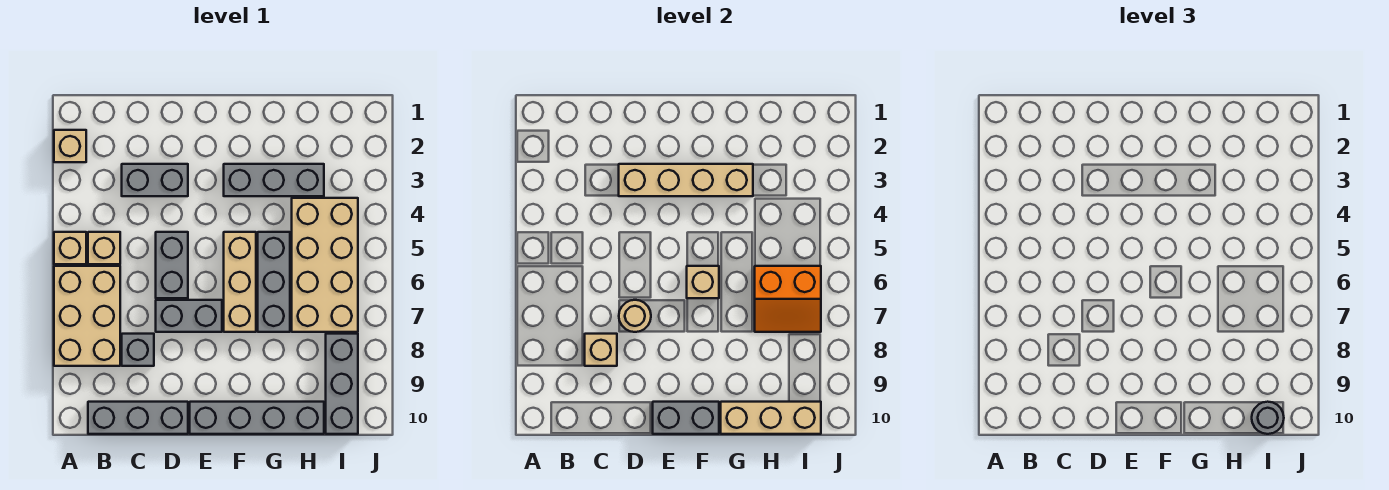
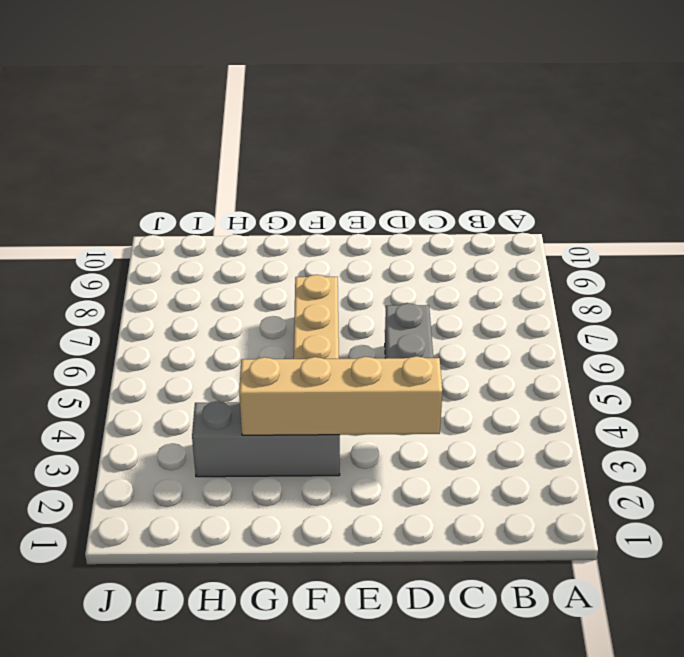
none -> tan 1x1 brick [54,130,86,162]
none -> tan 1x1 brick [54,232,86,264]
none -> tan 2x3 brick [54,266,120,366]

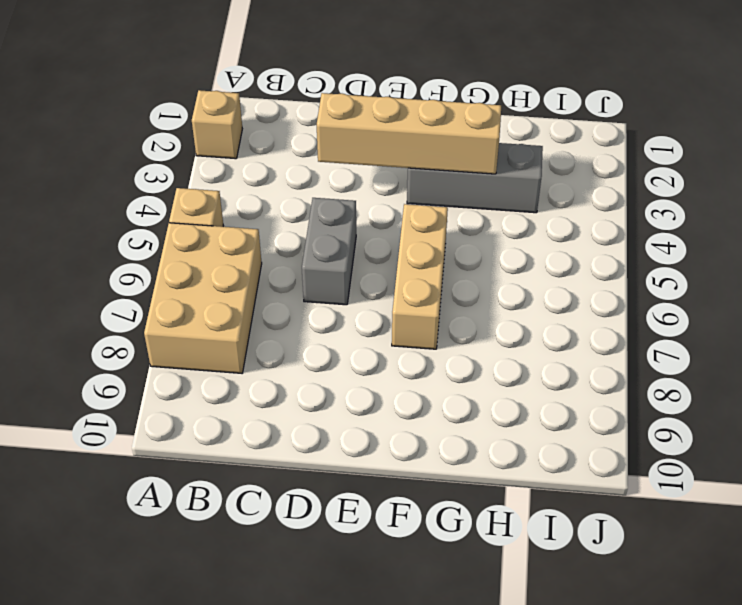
none -> tan 1x1 brick [88,232,120,264]
none -> grey 1x3 brick [88,402,188,434]
none -> grey 1x2 brick [122,164,188,196]

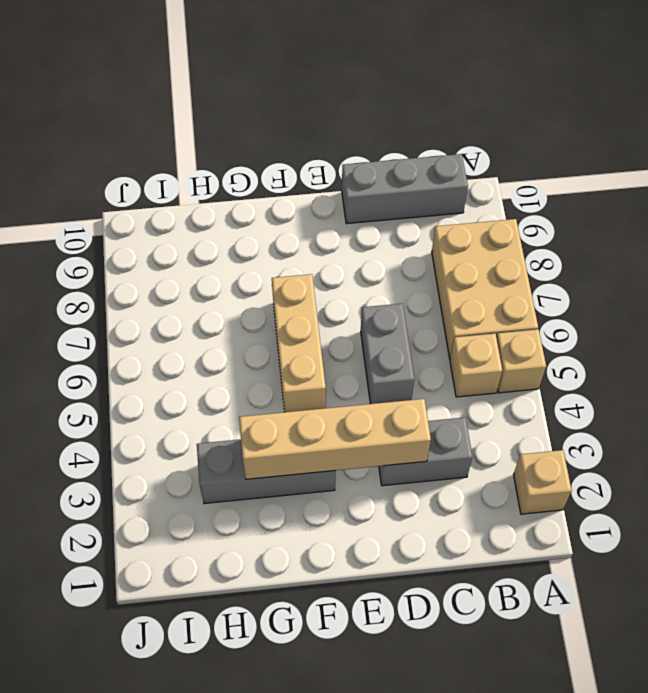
none -> grey 1x1 brick [122,334,154,366]
none -> grey 1x2 brick [156,300,222,332]
none -> grey 1x4 brick [190,402,324,434]

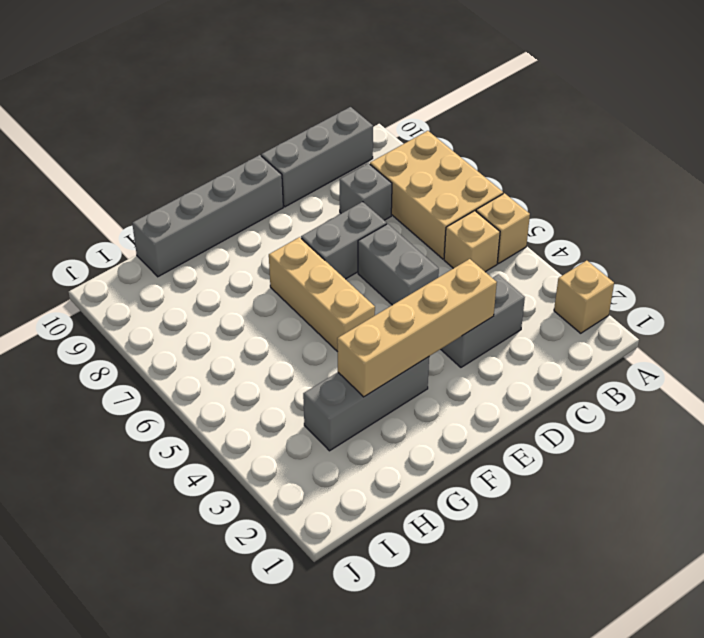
none -> grey 1x3 brick [258,232,290,332]
none -> tan 2x4 brick [292,198,358,332]
none -> grey 1x3 brick [326,334,358,434]

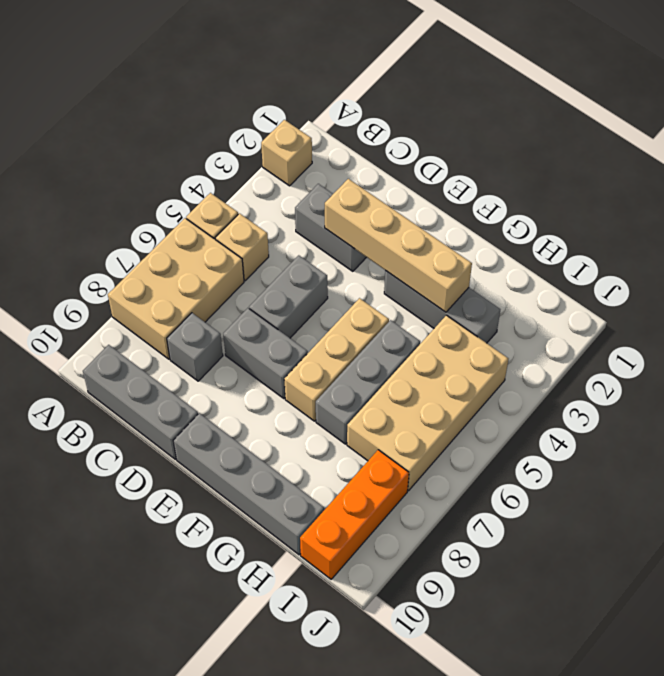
orange 1x3 brick [300,450,409,579] -> grey 1x3 brick [326,334,358,434]
none -> tan 1x1 brick [585,334,617,366]
none -> tan 1x1 round brick [619,300,651,332]
none -> grey 1x2 brick [653,402,719,434]

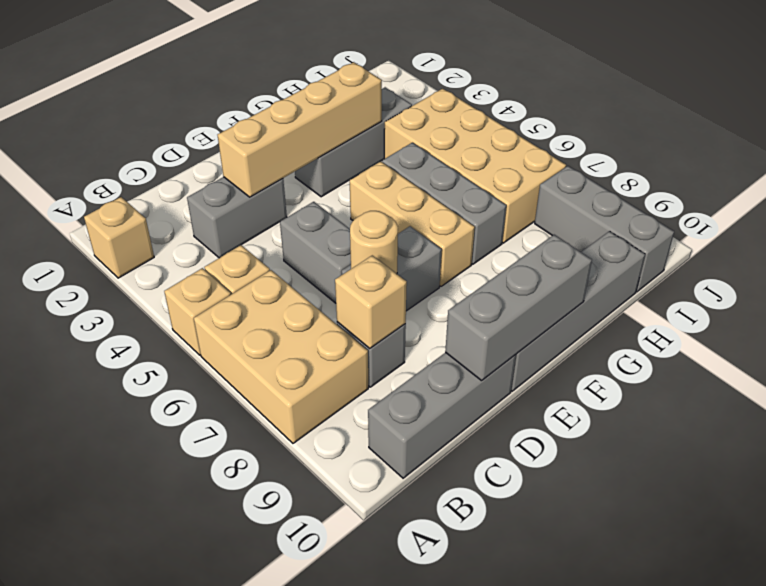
grey 1x3 brick [445,235,592,381] -> grey 1x2 brick [653,402,719,434]
none -> tan 1x1 brick [687,266,719,298]
none -> tan 1x3 brick [721,402,821,434]
none -> orange 2x2 slope [755,266,821,332]

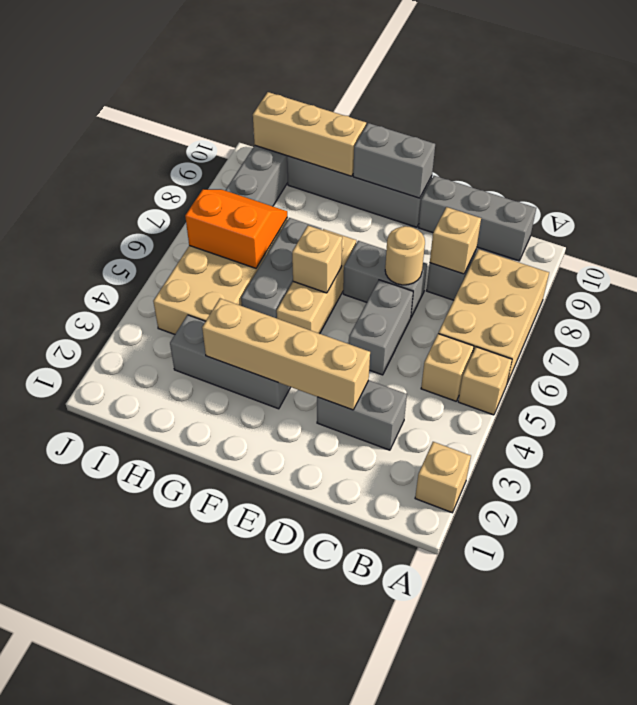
none -> grey 1x1 round brick [1252,402,1284,434]

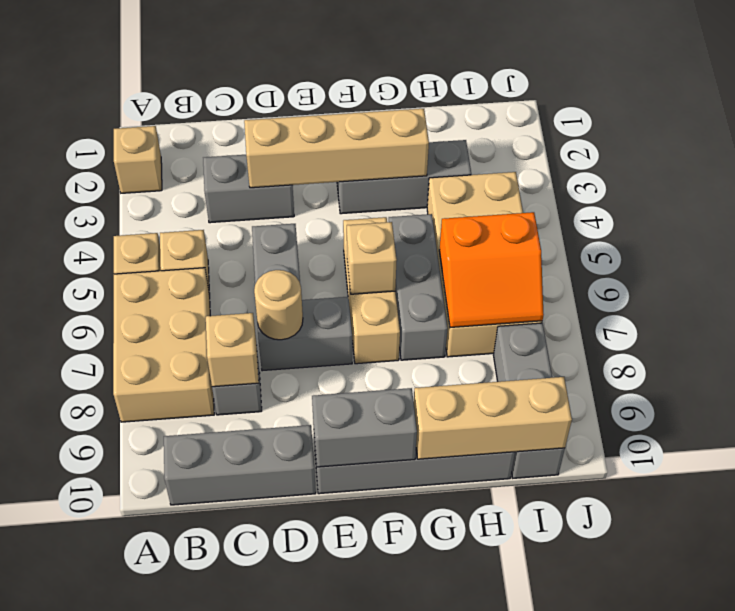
none -> grey 1x1 round brick [1252,402,1284,434]

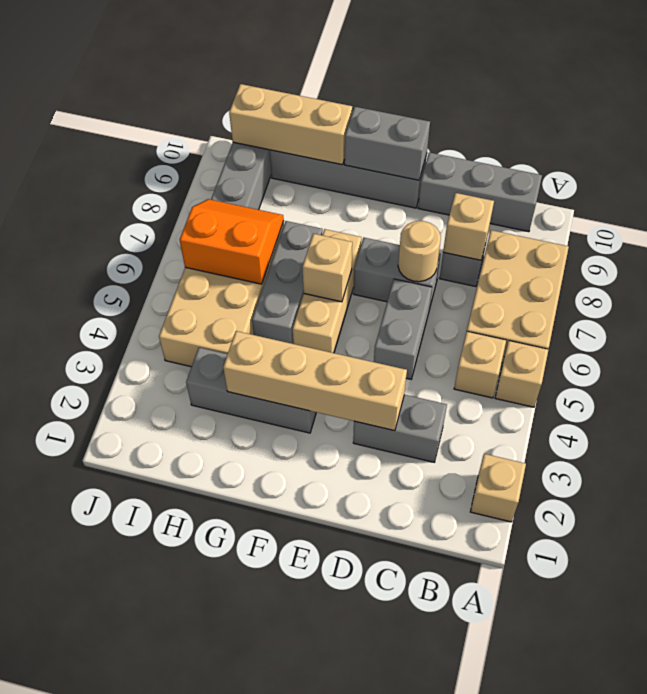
none -> grey 1x1 round brick [1252,402,1284,434]

